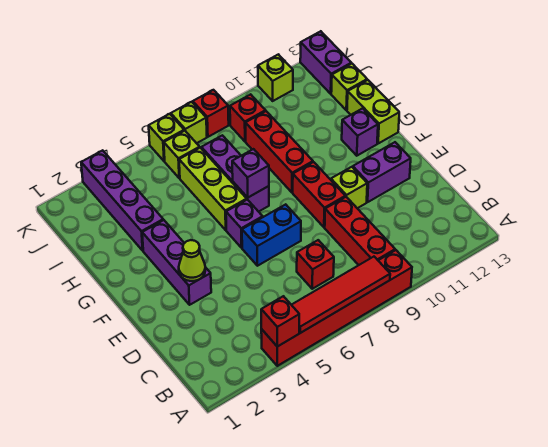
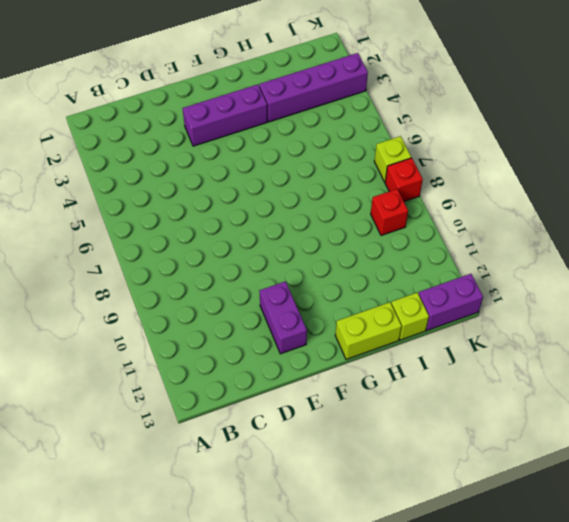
none -> red 1x6 brick [261,250,412,366]
none -> red 1x3 brick [325,197,395,265]
none -> red 1x1 brick [297,240,334,289]

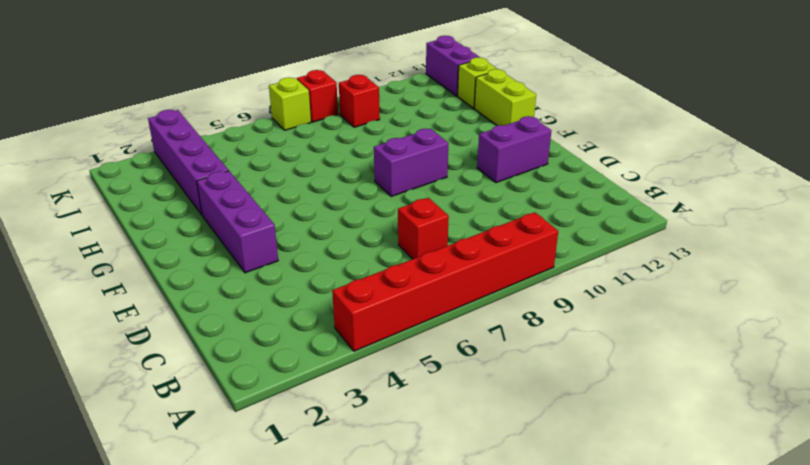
purple 1x2 brick [374,129,448,197] -> red 1x2 brick [293,162,345,227]
none -> red 1x3 brick [325,197,395,265]
none -> blue 1x2 brick [242,204,301,266]
none -> lime 1x1 brick [331,167,367,208]

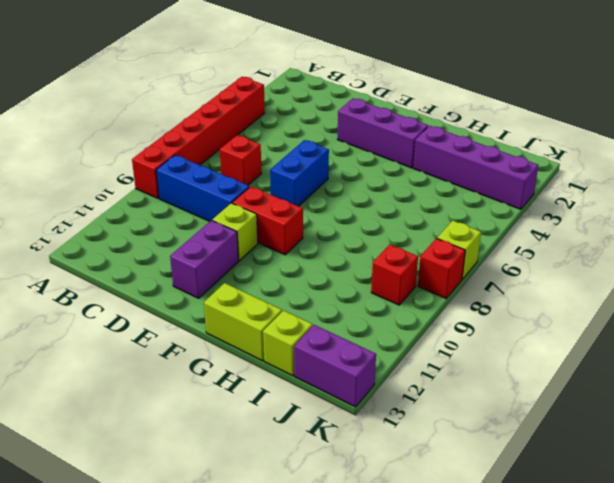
blue 1x3 brick [156,155,249,221] -> red 1x3 brick [325,197,395,265]
none -> purple 1x1 brick [226,200,263,248]
none -> lime 1x3 brick [179,148,247,230]
none -> purple 1x3 brick [201,135,269,212]

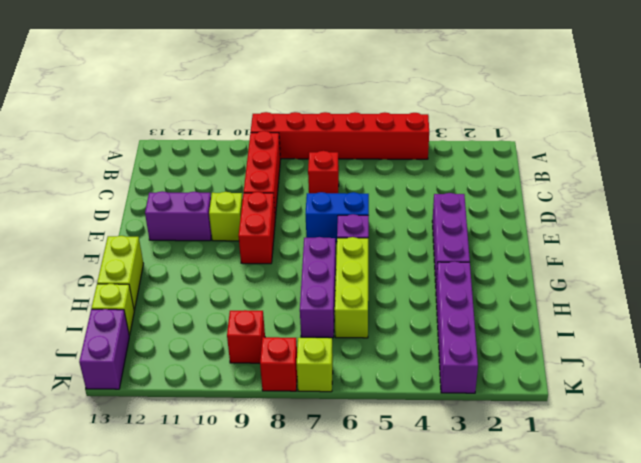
none -> red 1x3 brick [246,111,313,193]
none -> purple 1x1 brick [342,108,378,156]
none -> lime 1x1 brick [164,131,200,178]

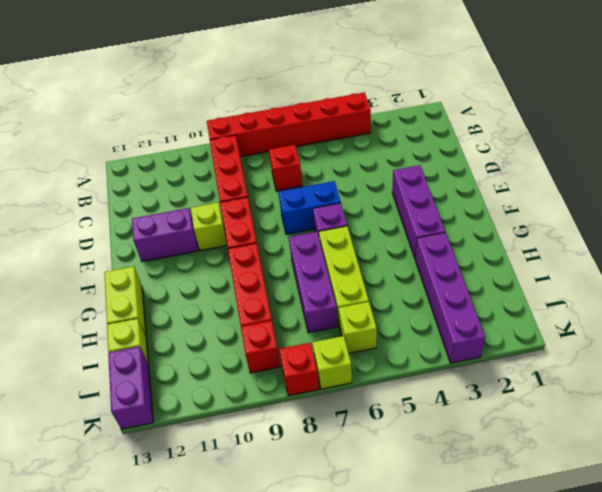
none -> purple 1x1 brick [342,108,378,156]
none -> lime 1x1 brick [149,114,184,161]
none -> lime 1x1 brick [258,55,293,101]

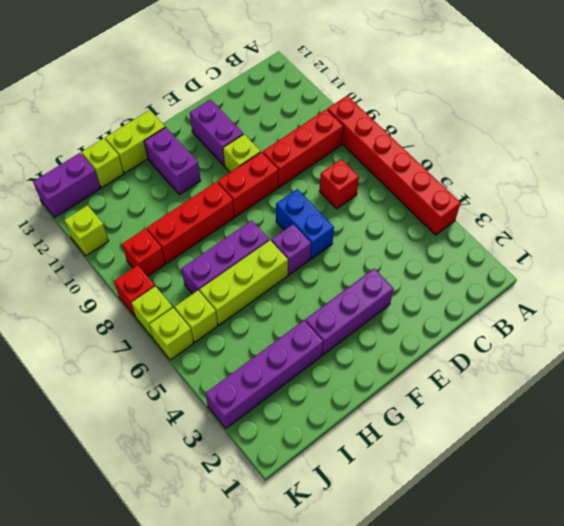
purple 1x2 brick [144,127,201,195] -> purple 1x1 brick [342,108,378,156]
none -> red 1x1 brick [261,296,299,347]
none -> red 1x4 tile [292,257,390,333]
none -> lime 1x1 cone [179,240,205,281]

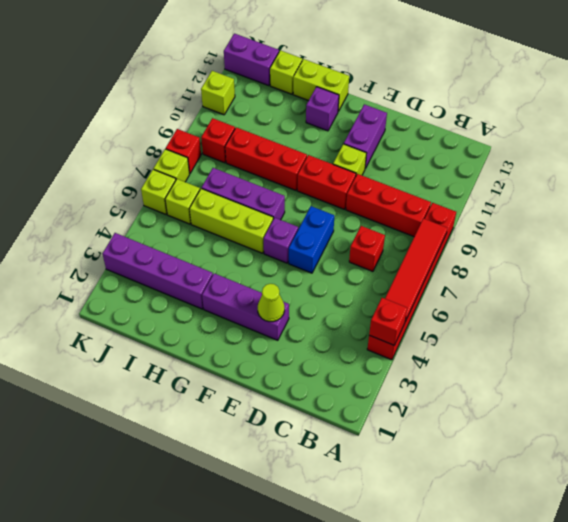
none -> purple 1x1 brick [232,149,269,197]

